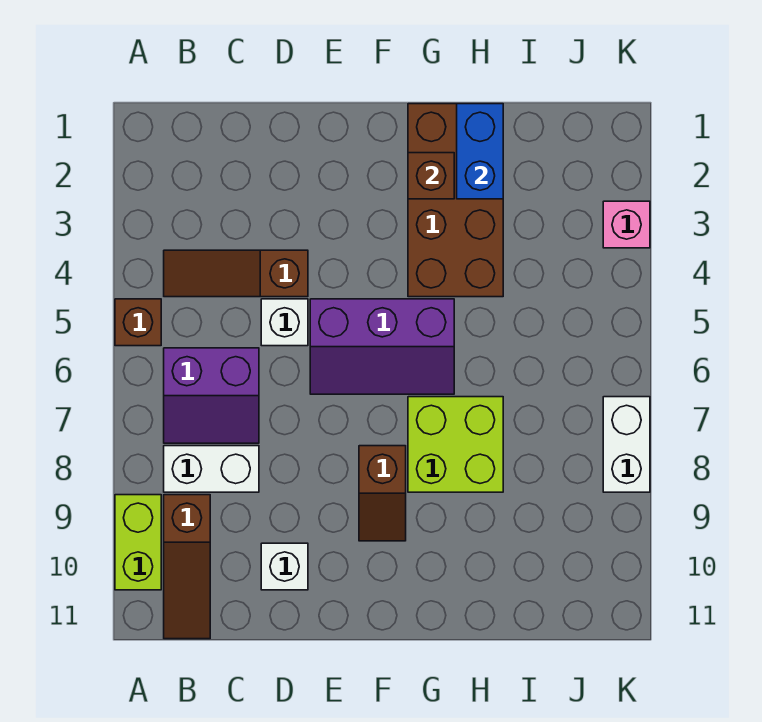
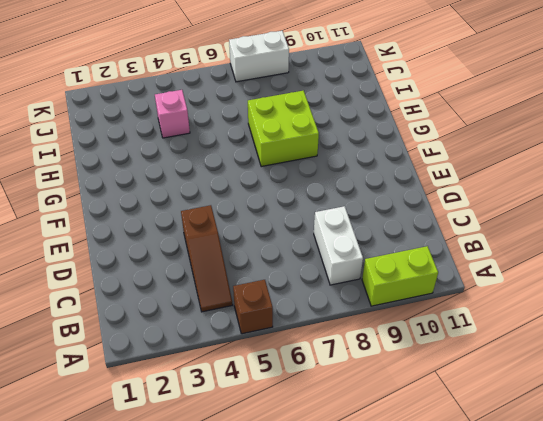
pink 1x1 brick [155,90,190,138] -> pink 1x1 brick moved to [603,201,650,248]
none -> purple 2x2 slope [164,348,259,443]
none -> brown 1x3 slope [164,495,210,639]
none -> white 1x1 brick [261,299,308,346]

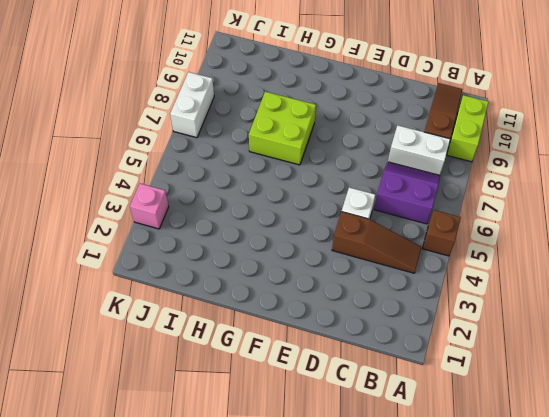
none -> white 1x1 brick [261,543,308,590]
none -> purple 2x3 slope [310,299,454,394]
none -> brown 1x2 slope [359,446,406,541]

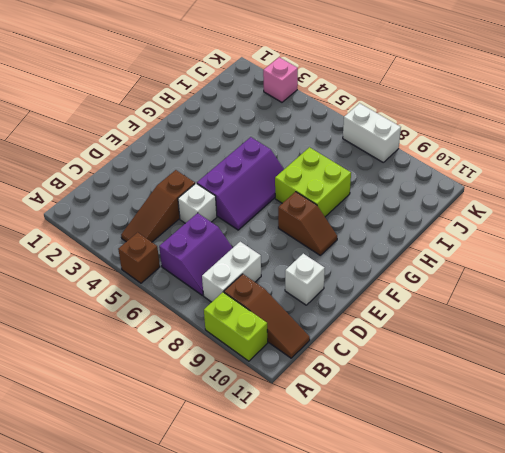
none -> brown 2x4 brick [408,104,503,297]
none -> brown 1x1 brick [408,153,454,199]
none -> blue 1x2 brick [457,104,503,199]

